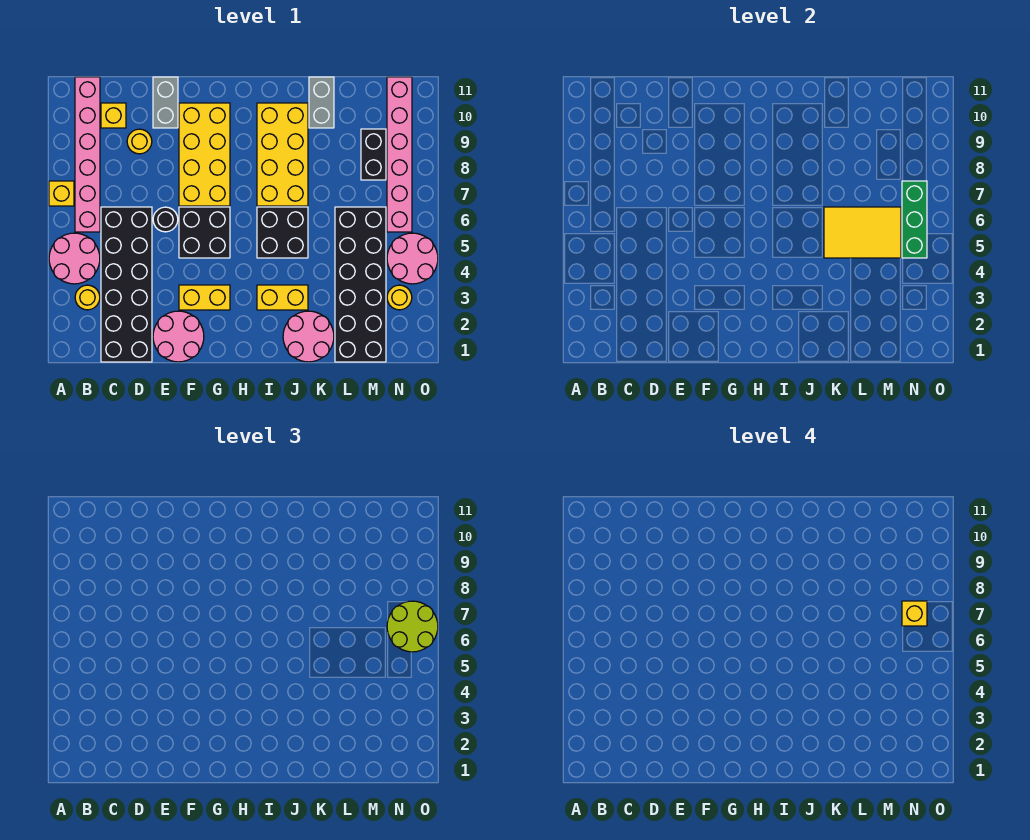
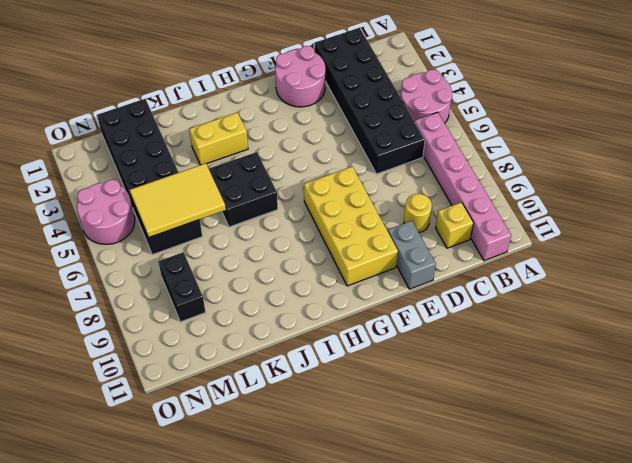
none -> yellow 1x1 brick [49,181,74,206]
none -> yellow 1x1 round brick [75,285,100,310]
none -> black 1x1 round brick [153,207,178,232]

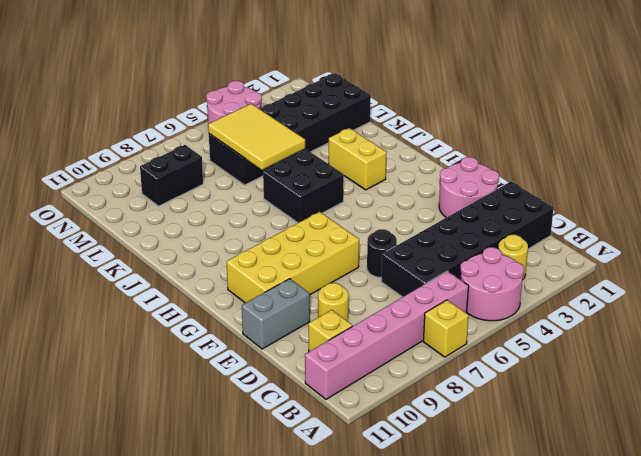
none -> yellow 1x2 brick [179,285,230,310]
none -> black 2x2 brick [179,207,230,258]
none -> yellow 2x4 brick [257,103,308,206]

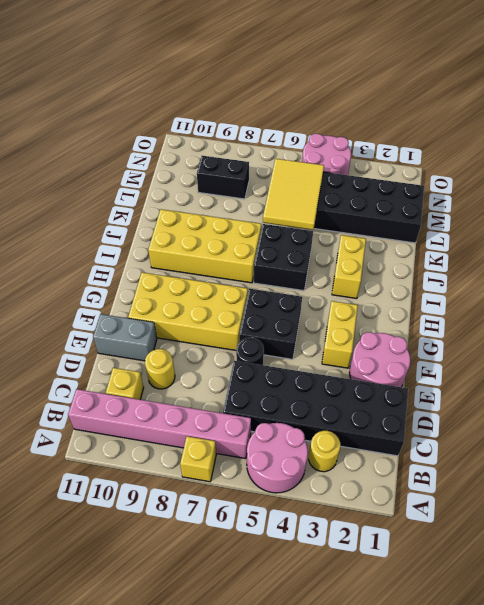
none -> pink 2x2 round brick [283,311,334,362]
none -> grey 1x2 brick [309,77,334,128]
none -> yellow 1x1 round brick [387,285,412,310]

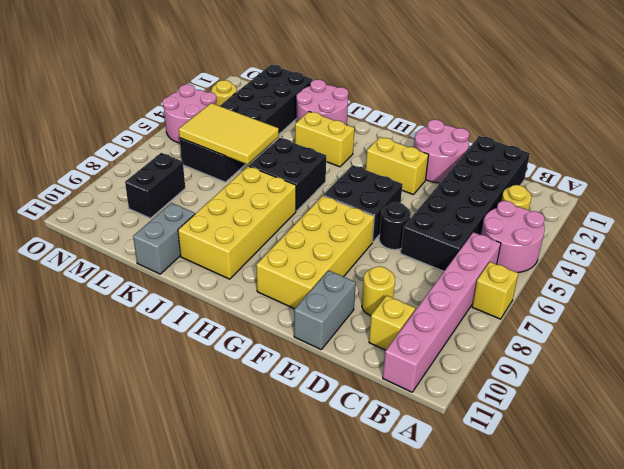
none -> pink 1x6 brick [387,77,412,232]
none -> green 1x3 brick [902,181,927,258]
none -> lime 2x2 round brick [387,601,438,652]

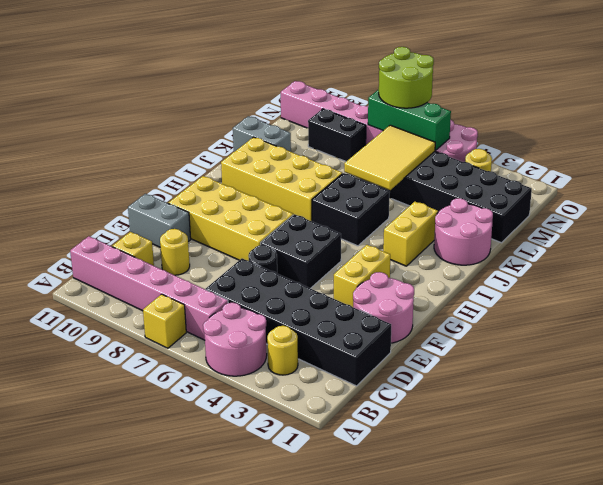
none -> yellow 1x1 brick [902,601,927,626]

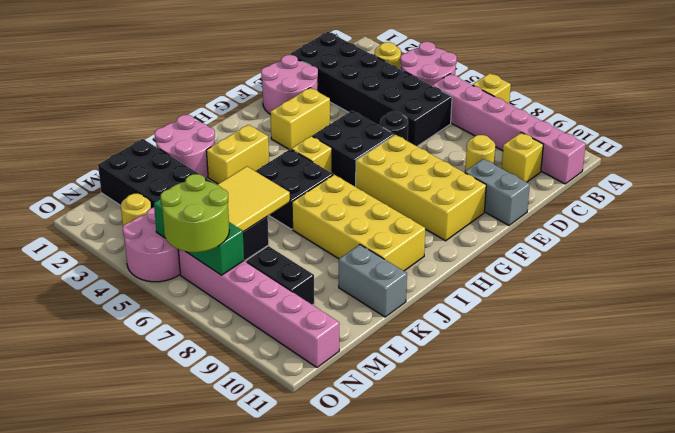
yellow 1x1 brick [292,136,332,173] -> yellow 1x1 brick moved to [902,601,927,626]

